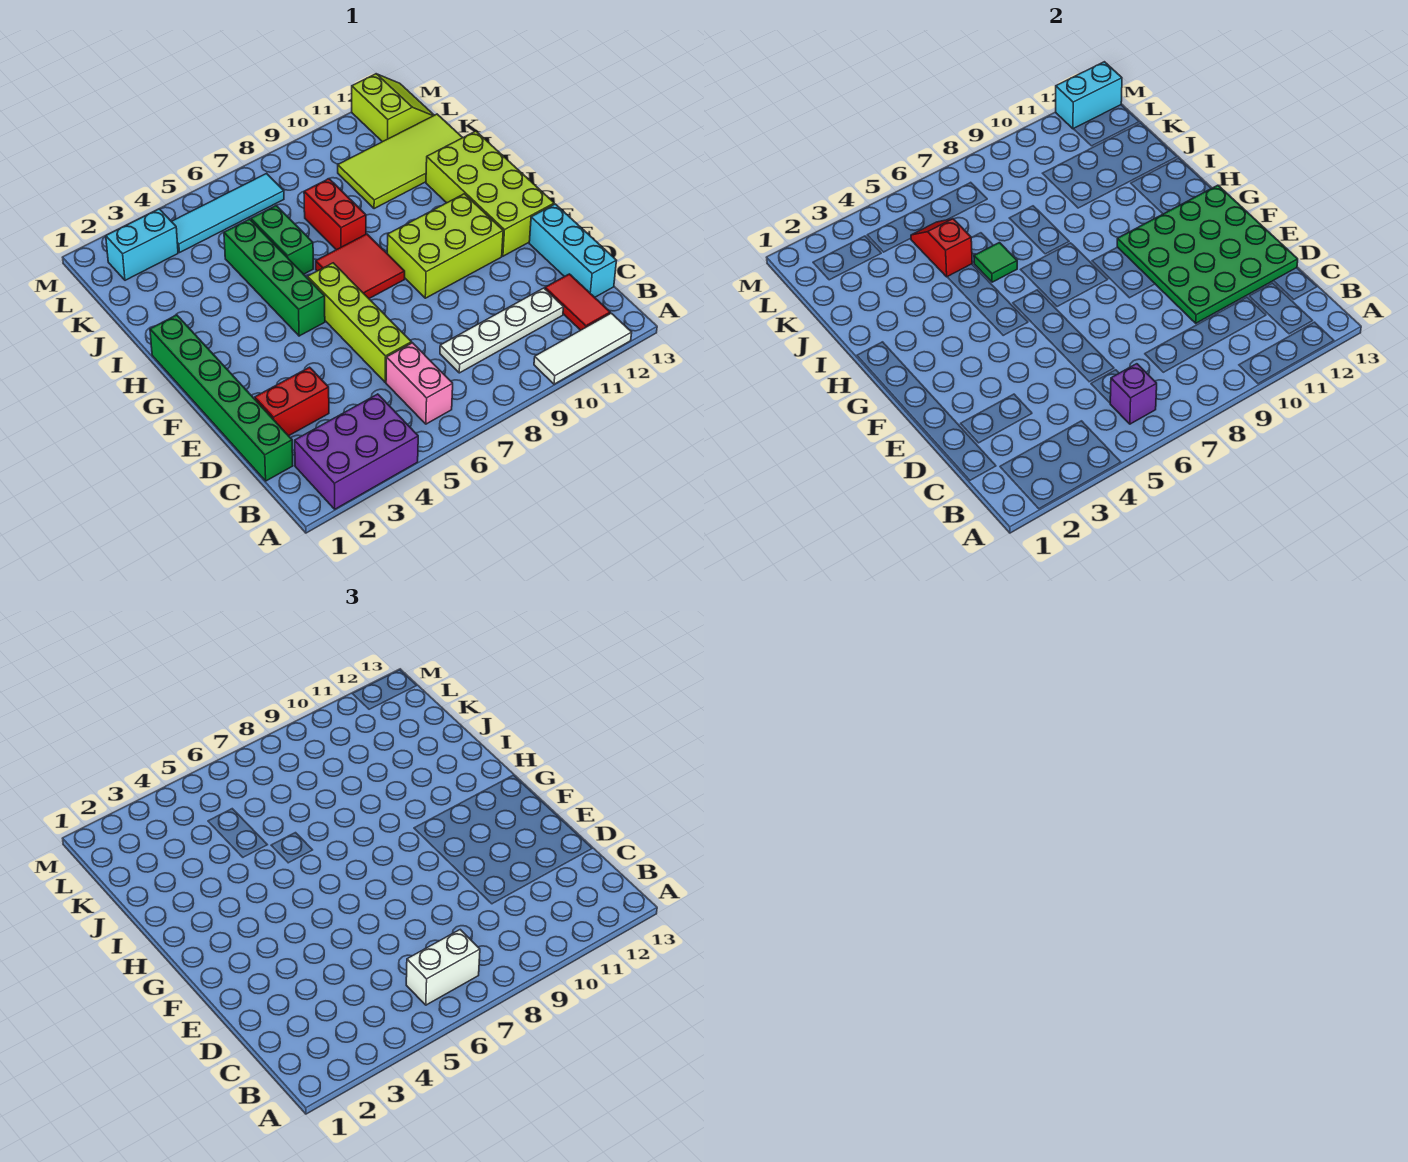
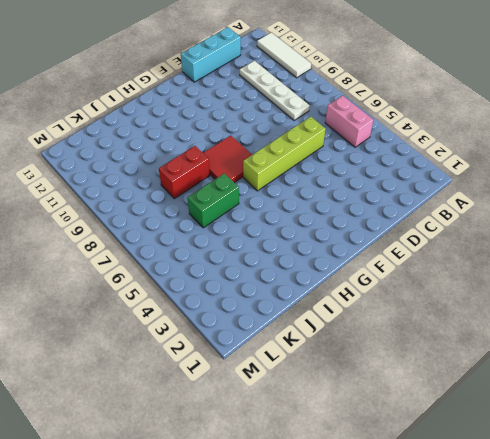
pink 1x2 brick [325,96,373,147] -> pink 1x2 brick turned to [386,343,453,424]
none -> purple 2x3 brick [295,394,418,509]
none -> red 1x2 tile [545,274,610,330]
none -> green 1x6 brick [150,315,293,481]

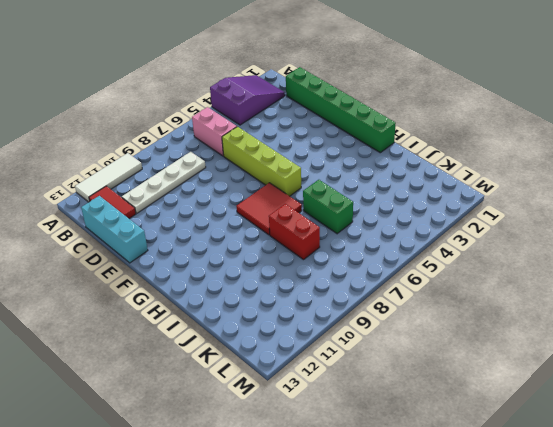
purple 2x3 slope [210,75,285,125] -> purple 2x3 brick [295,394,418,509]
none -> red 1x2 brick [255,367,329,436]
none -> lime 2x3 brick [387,194,503,298]
none -> lime 2x4 brick [426,131,554,256]

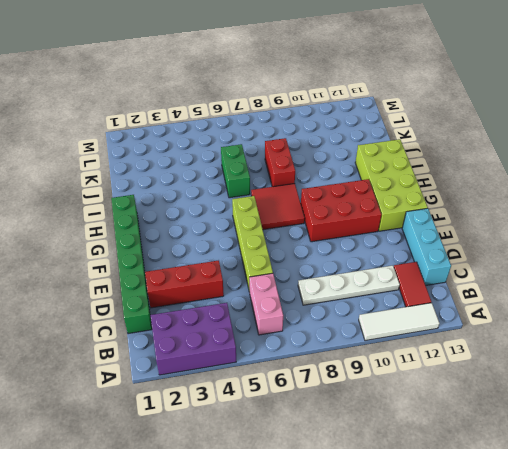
red 1x3 brick [145,260,224,308] -> red 1x2 brick [255,367,329,436]
red 2x3 brick [301,179,382,242] -> lime 2x3 brick [387,194,503,298]
none -> green 1x4 brick [224,219,325,336]
none -> lime 2x4 tile [338,114,463,209]
none -> cyan 1x2 brick [106,209,178,280]

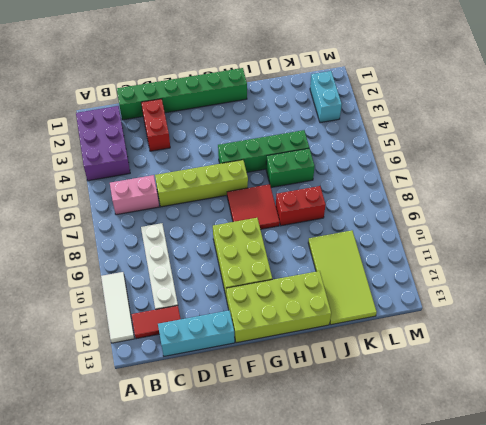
none -> cyan 1x4 tile [171,174,284,253]
none -> lime 2x2 slope [352,74,434,142]
none -> purple 1x1 brick [1110,364,1157,424]

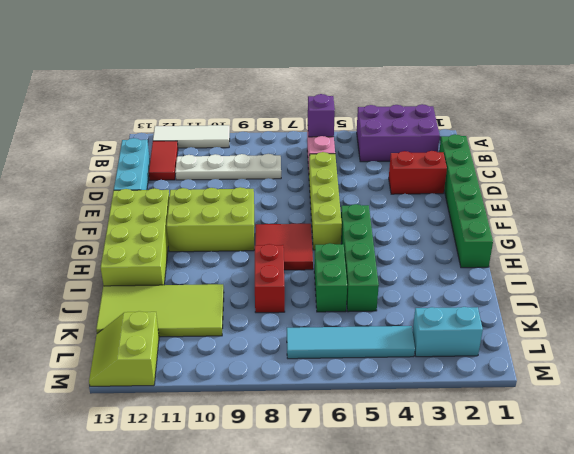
none -> green 4x4 plate [1117,185,1298,323]
none -> green 1x1 tile [974,243,1017,282]
none -> red 1x2 slope [911,219,972,277]

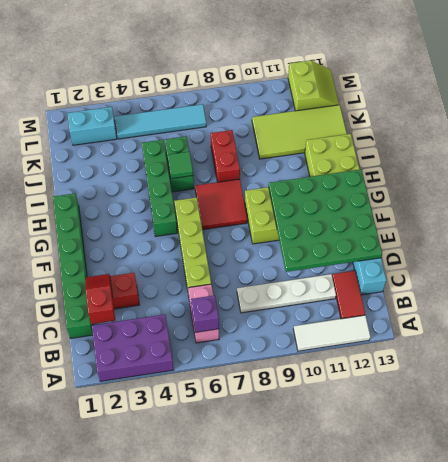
red 1x2 slope [86,274,115,324] -> red 1x2 slope moved to [911,219,972,277]
none -> cyan 1x2 brick [1056,62,1122,129]
none -> white 1x2 brick [406,930,480,1005]

